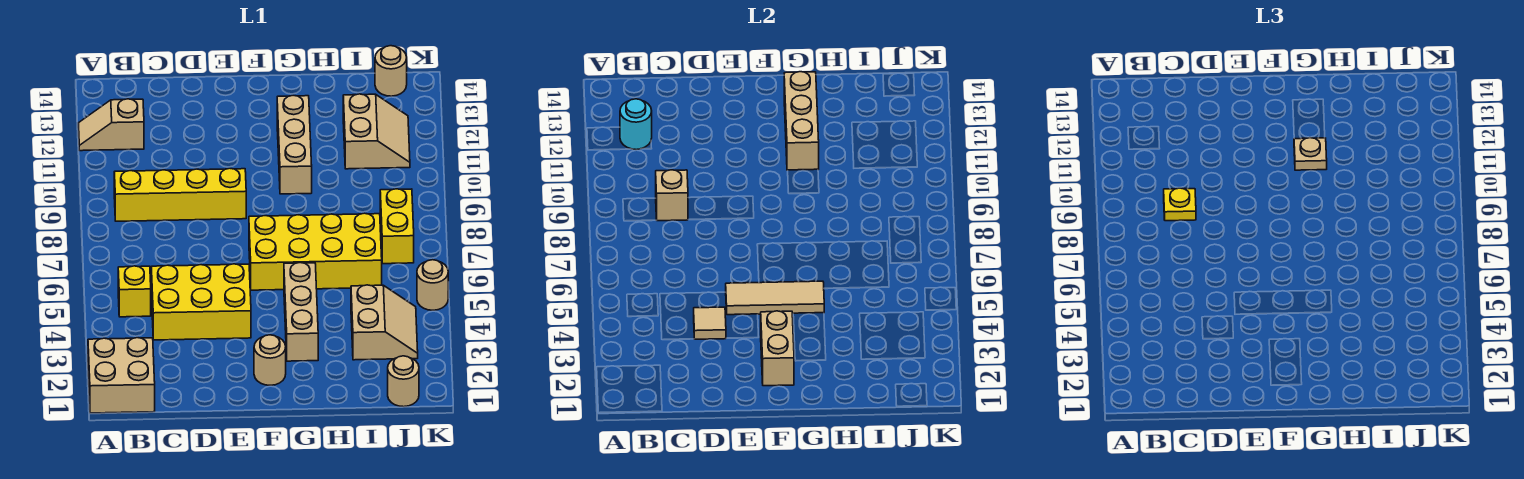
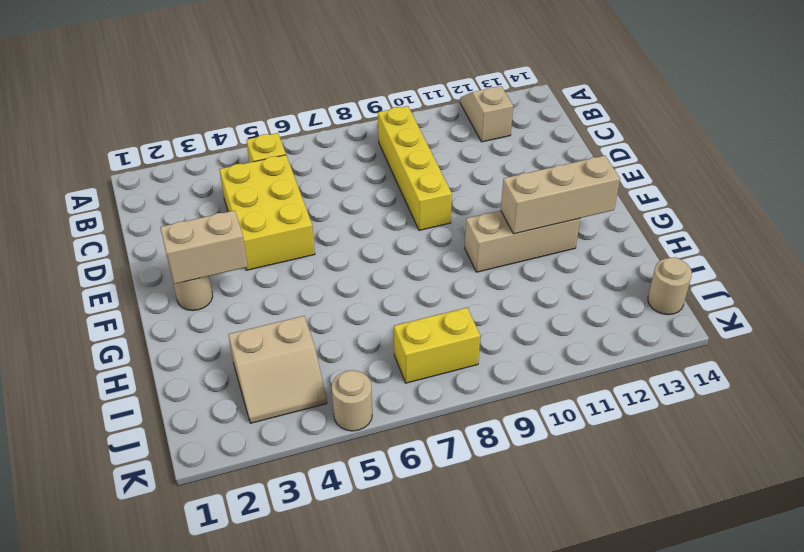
none -> tan 2x2 brick [88,338,155,413]
none -> yellow 2x4 brick [249,213,382,290]
none -> tan 1x3 brick [284,263,318,361]

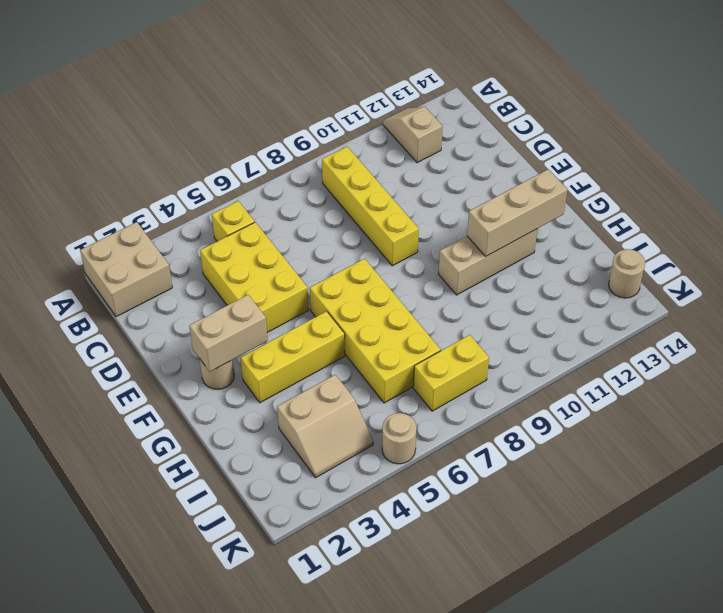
yellow 1x3 brick [241,311,345,403] -> tan 1x3 brick [284,263,318,361]
none -> tan 2x2 slope [343,94,410,169]
none -> tan 1x1 round brick [388,356,419,407]
none -> cyan 1x1 round brick [620,99,652,150]

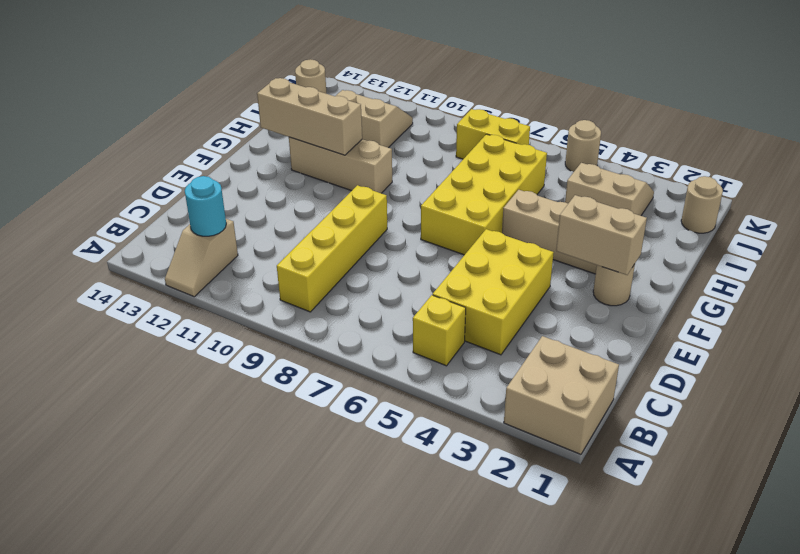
none -> tan 1x1 brick [656,170,688,221]
none -> tan 1x1 tile [694,307,726,339]
none -> tan 1x3 tile [726,281,824,315]

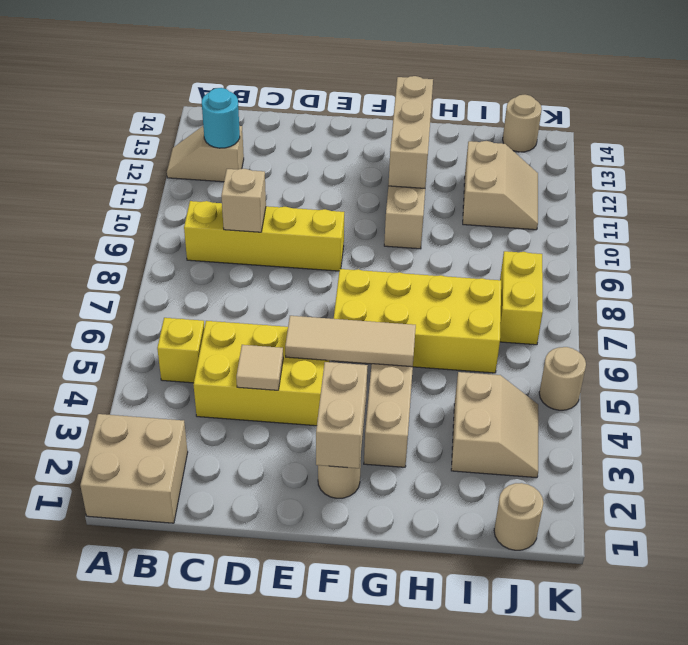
none -> yellow 1x1 plate [1164,188,1196,221]
none -> tan 1x1 plate [1294,138,1327,170]

